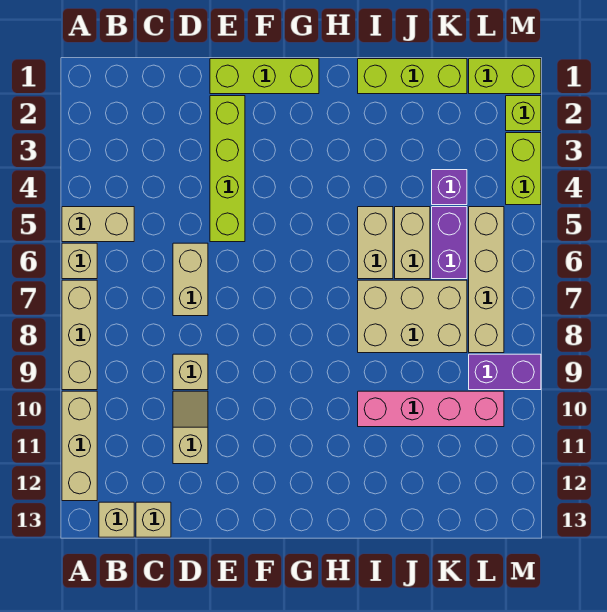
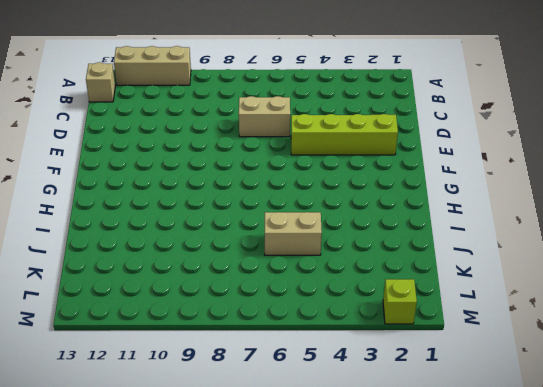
none -> tan 1x2 brick [62,207,134,242]
none -> tan 1x1 brick [62,243,97,279]
none -> tan 1x3 brick [62,280,97,390]

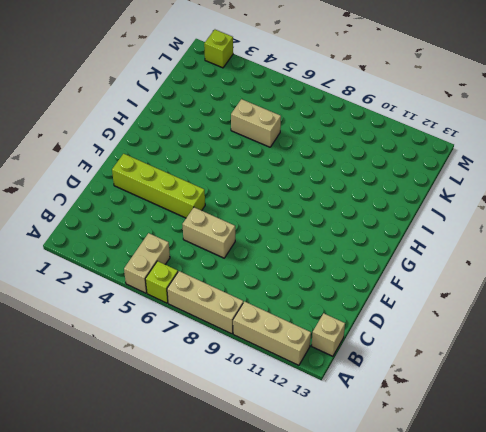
lime 1x1 brick [145,261,178,303] -> tan 1x1 brick [62,243,97,279]
none -> tan 1x1 brick [136,502,171,537]
none -> tan 1x1 brick [173,354,208,390]
none -> tan 1x2 slope [173,391,208,464]

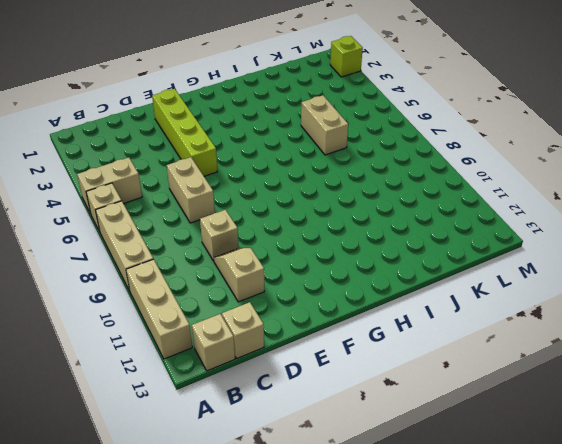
none -> lime 1x3 brick [210,59,319,94]
none -> lime 1x3 brick [358,59,467,94]
none -> tan 1x2 brick [358,207,393,279]

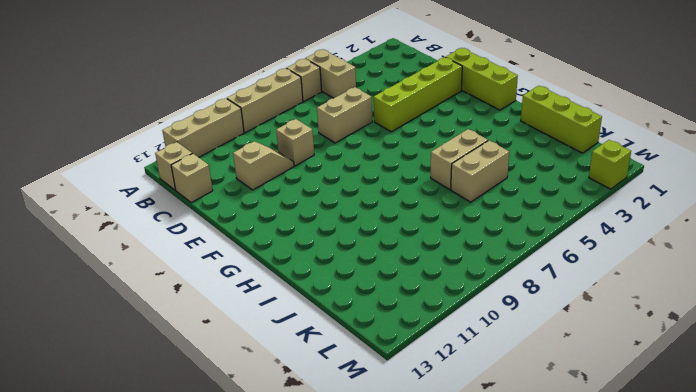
none -> tan 2x3 brick [358,280,467,353]
none -> pink 1x4 brick [358,391,504,427]
none -> purple 1x1 brick [432,170,467,205]

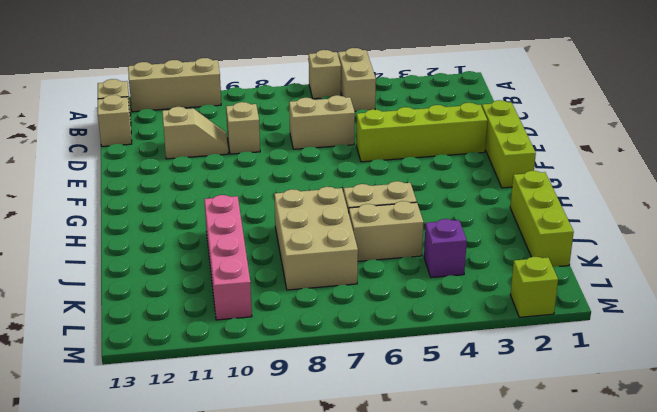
none -> tan 1x3 brick [62,280,97,390]
none -> purple 1x2 brick [432,207,467,279]
none -> lime 1x2 brick [469,59,541,94]

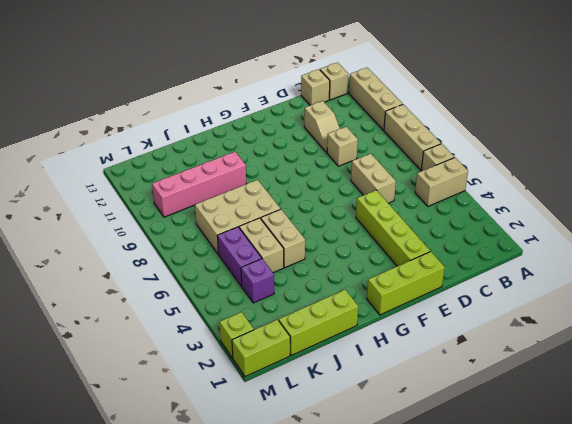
none -> tan 1x4 brick [469,207,504,353]
none -> purple 1x2 brick [469,354,541,390]
none -> lime 1x2 brick [506,133,541,205]

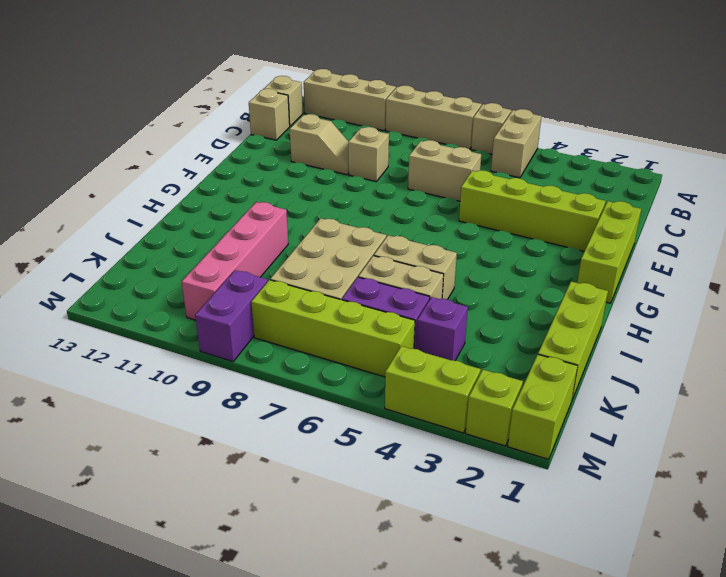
lime 1x4 brick [251,280,415,377] -> tan 1x4 brick [469,207,504,353]

